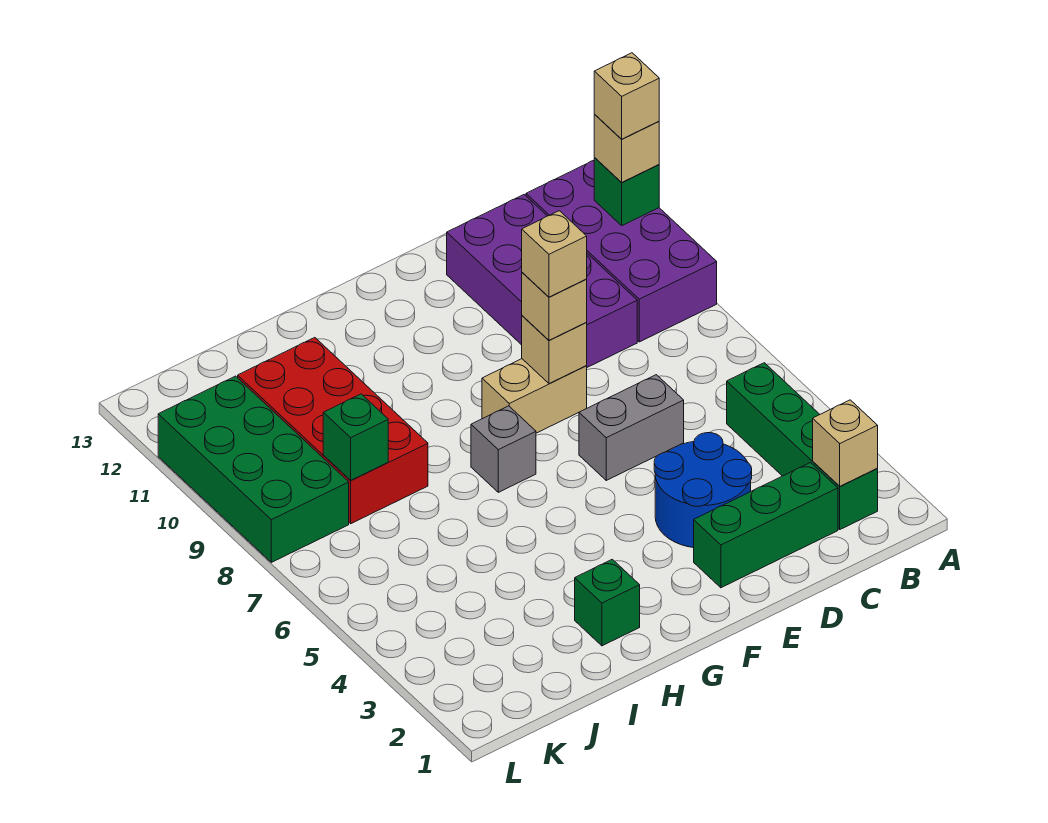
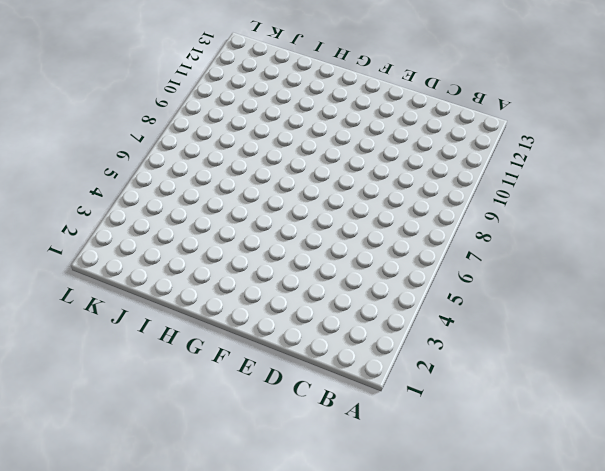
none -> purple 2x4 brick [526,161,717,342]
none -> green 1x4 brick [727,363,878,529]
none -> green 1x3 brick [694,463,838,588]

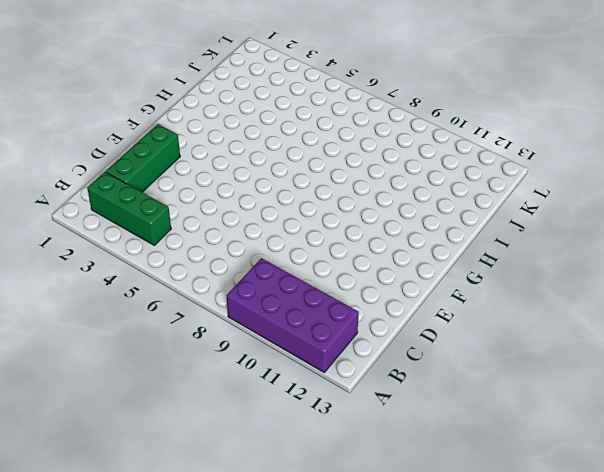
green 1x3 brick [87,172,171,245] -> green 1x4 brick [727,363,878,529]
none -> purple 2x4 brick [447,195,637,367]
none -> blue 2x2 round brick [654,433,752,548]
none -> grey 1x2 brick [579,375,684,480]

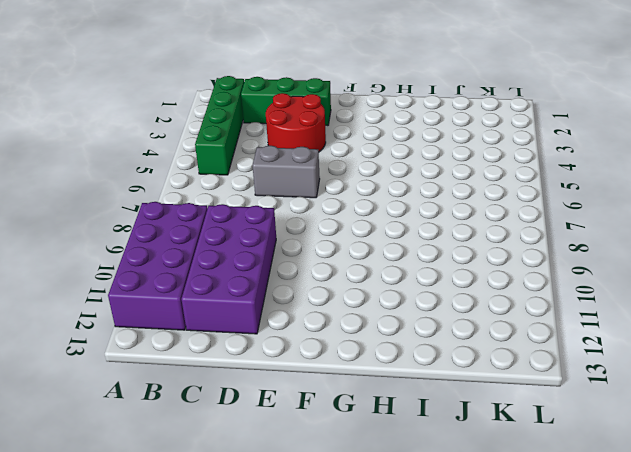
red 2x2 round brick [266,93,326,152] -> blue 2x2 round brick [654,433,752,548]
none -> tan 1x2 brick [482,359,587,433]
none -> grey 1x1 brick [471,406,536,492]
none -> green 1x1 brick [575,559,640,646]

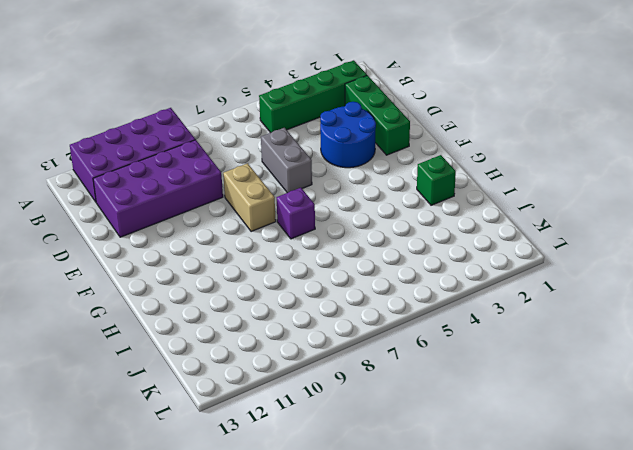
purple 1x1 brick [277,188,315,239] -> grey 1x1 brick [471,406,536,492]
none -> red 2x4 brick [238,338,428,524]
none -> green 2x4 brick [158,376,349,562]
none -> green 1x1 brick [594,158,659,225]

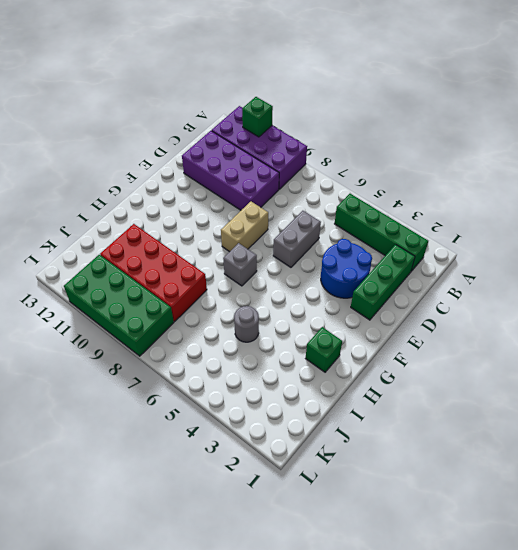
grey 1x1 round brick [234,306,259,342] -> none
none -> tan 1x1 brick [813,400,878,486]
none -> tan 1x1 brick [522,316,587,384]
none -> green 1x1 brick [323,394,388,480]

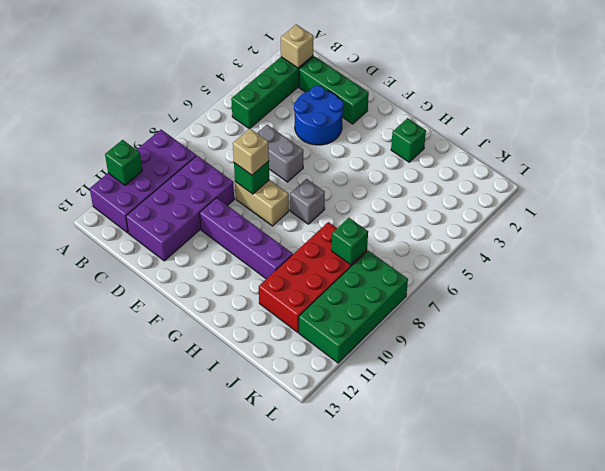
green 1x1 brick [234,161,269,194] -> tan 1x1 brick [522,316,587,384]
purple 1x4 brick [200,198,293,279] -> none
none -> tan 1x1 brick [594,115,659,183]
none -> tan 1x1 brick [594,53,659,139]
none -> tan 1x1 brick [522,211,587,297]

